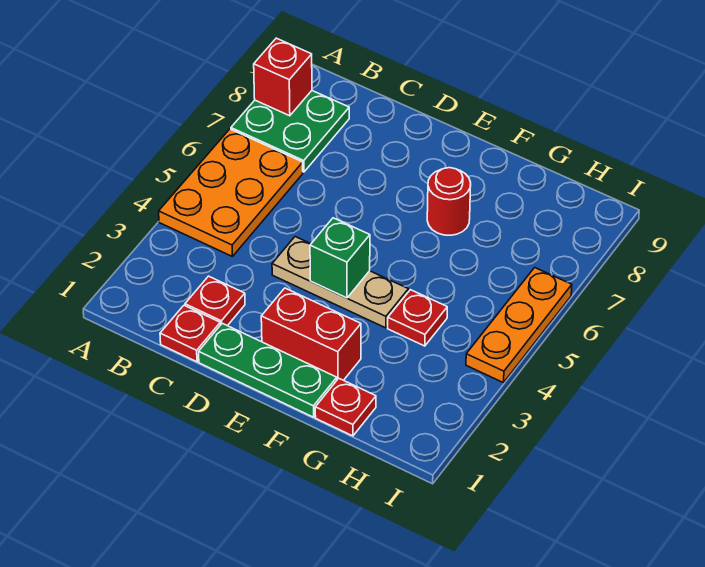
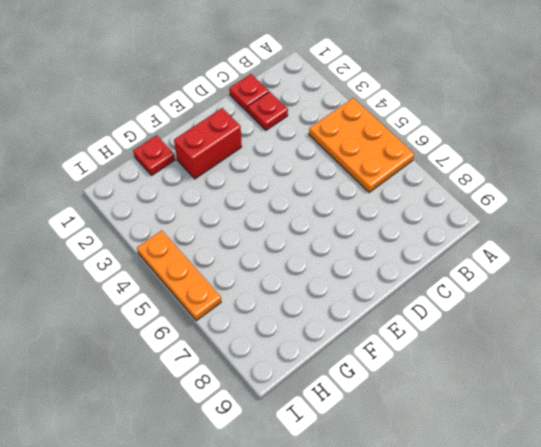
none -> green 2x2 plate [231,91,349,172]
none -> green 1x3 plate [199,323,337,417]
none -> tan 1x3 plate [272,237,408,328]

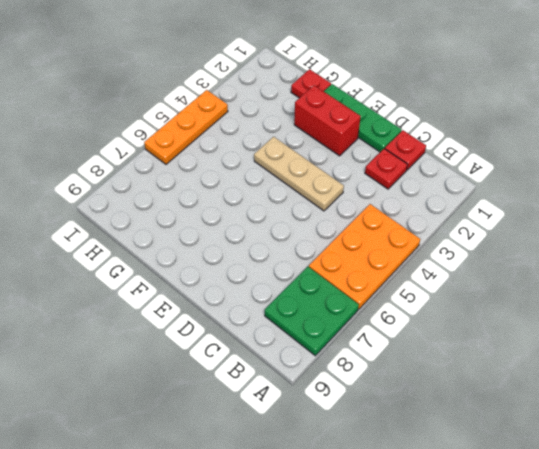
none -> red 1x1 round brick [427,168,471,235]
none -> red 1x1 plate [388,290,447,346]
none -> red 1x1 brick [254,38,312,116]

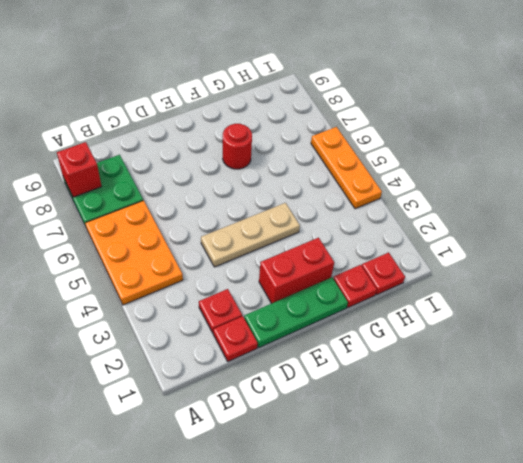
red 1x1 plate [362,253,405,295] -> red 1x1 plate moved to [388,290,447,346]
none -> green 1x1 brick [310,218,370,298]

